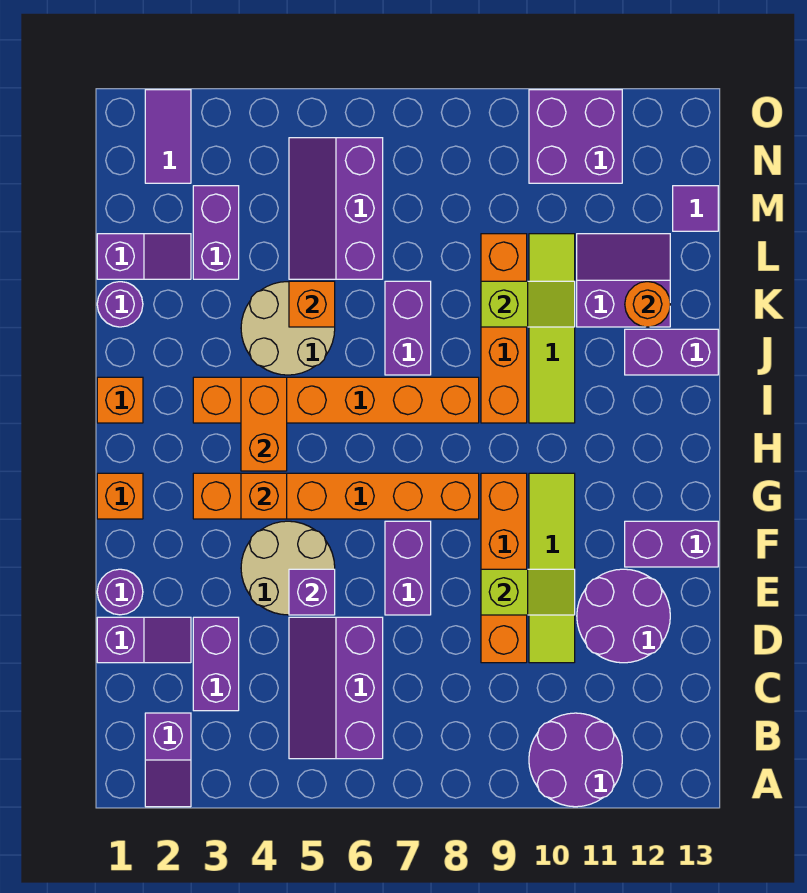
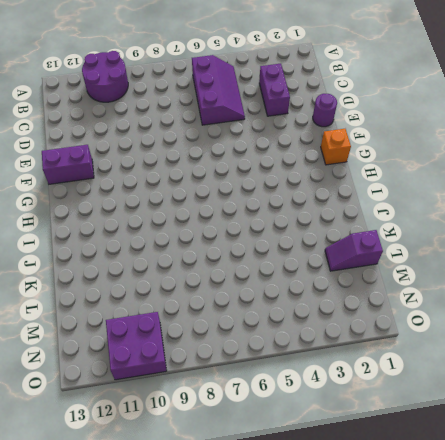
none -> purple 1x2 slope [145,713,191,807]
none -> purple 1x2 slope [97,617,191,663]
none -> orange 1x4 brick [481,473,527,663]
none -> lime 1x4 tile [529,473,575,663]

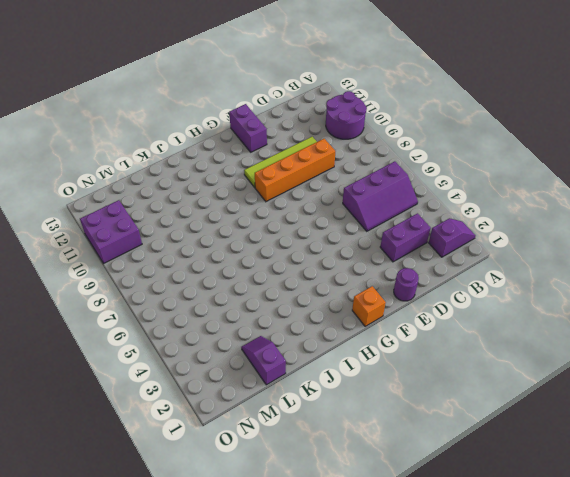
none -> purple 1x2 slope [97,617,191,663]
none -> purple 2x2 round brick [577,569,670,663]
none -> tan 2x2 round brick [241,521,335,615]
none -> purple 1x2 brick [385,521,431,615]

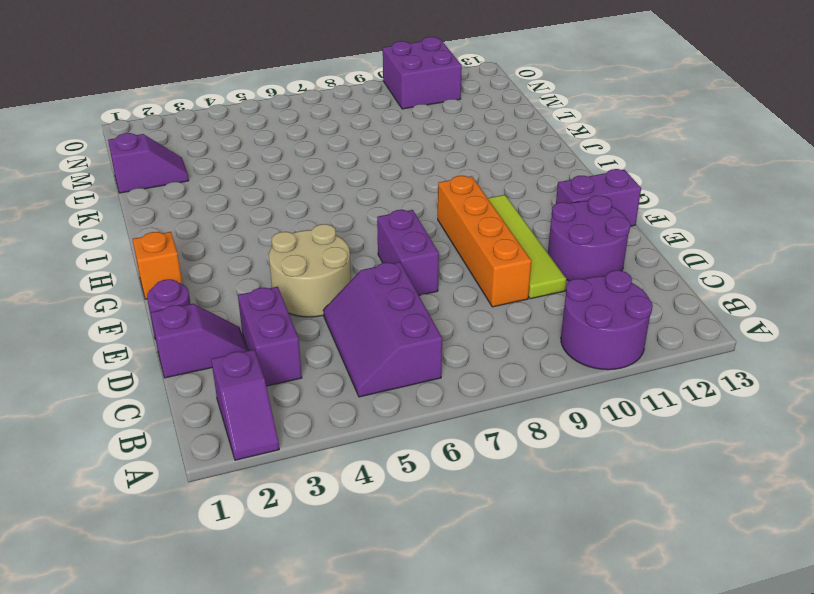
none -> orange 1x6 brick [193,473,479,519]
none -> orange 1x1 brick [97,377,143,423]
none -> orange 1x6 brick [193,377,479,423]
none -> orange 1x4 brick [481,234,527,423]

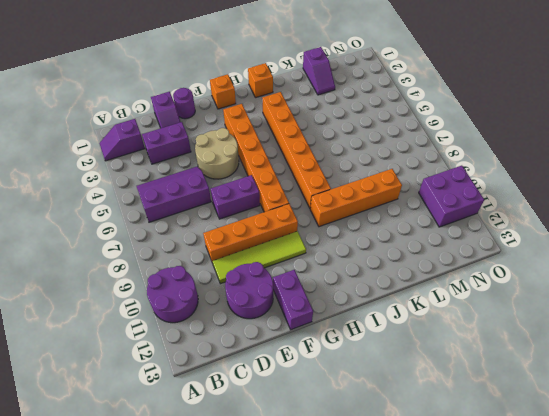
none -> lime 1x4 tile [529,234,575,423]
none -> tan 2x2 round brick [241,282,335,375]
none -> purple 1x2 brick [385,281,431,375]
none -> purple 1x2 brick [625,329,718,375]

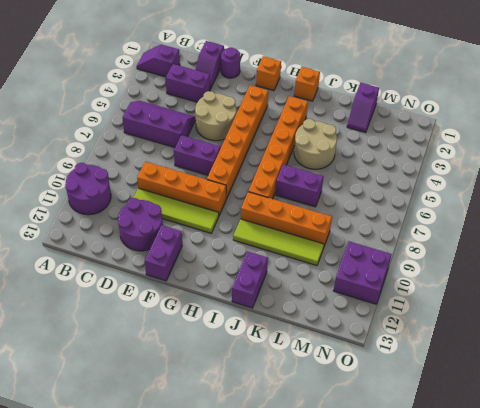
none -> purple 1x1 round brick [97,282,143,327]
none -> purple 2x2 slope [577,234,670,327]
none -> purple 1x2 brick [193,186,239,279]
none -> purple 2x3 slope [289,138,383,279]

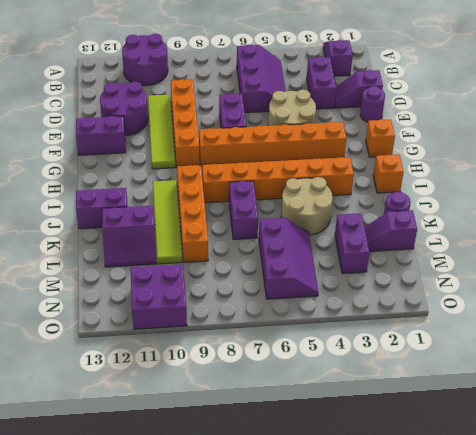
none -> purple 1x1 tile [673,186,718,231]
none -> purple 1x2 tile [145,90,191,183]
none -> purple 1x1 brick [289,569,335,615]
none -> lime 1x2 slope [481,569,575,615]

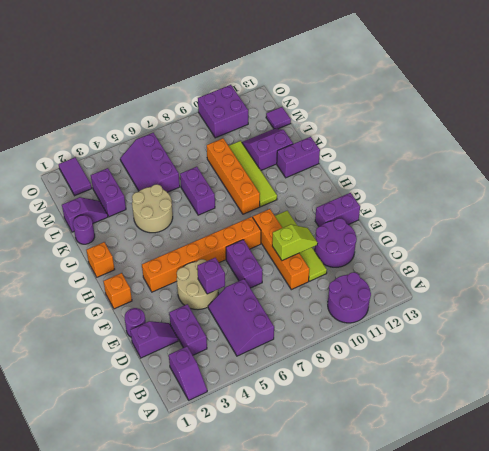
none -> orange 1x6 brick [193,377,479,423]
none -> orange 1x1 brick [241,473,287,519]
none -> orange 1x2 brick [241,377,287,471]
none -> orange 1x1 brick [289,281,335,327]

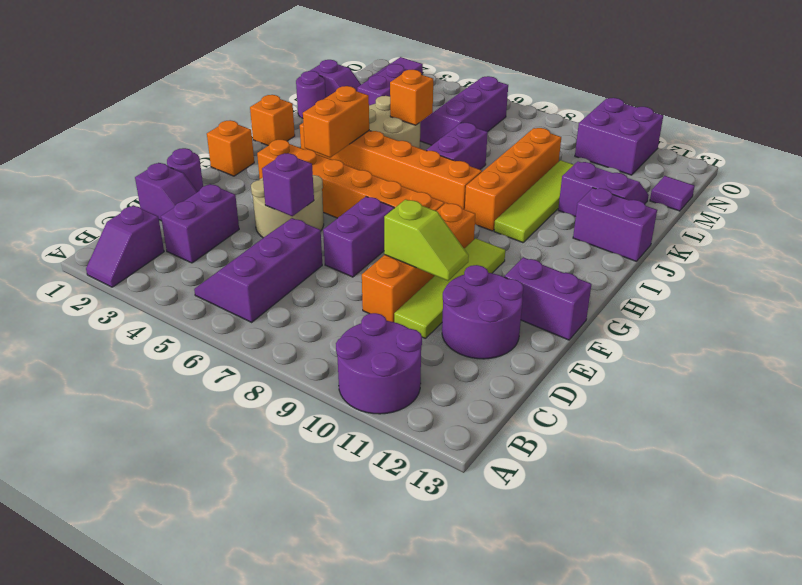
none -> orange 1x1 brick [241,473,287,519]
none -> lime 1x2 slope [481,281,575,327]
none -> orange 1x1 round brick [625,282,670,327]

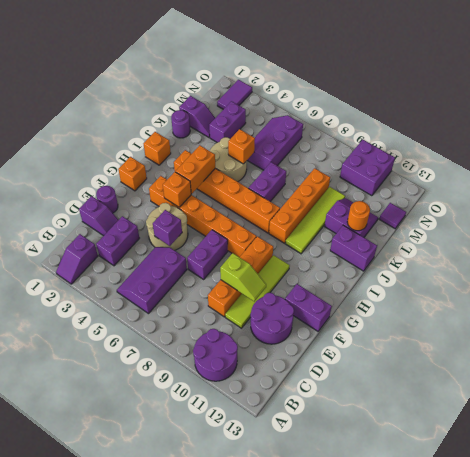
none -> lime 1x2 slope [481,281,575,327]

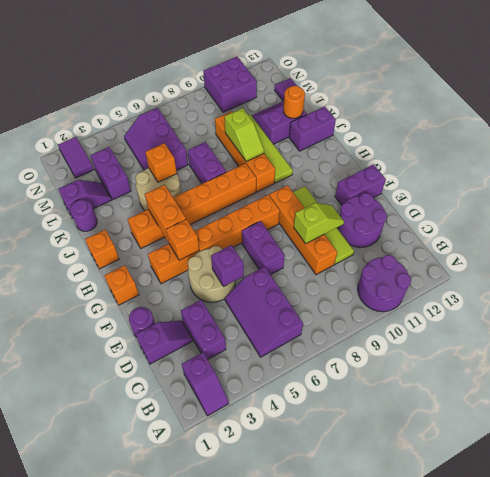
lime 1x2 slope [225,108,264,161] -> lime 1x2 slope turned to [481,281,575,327]

